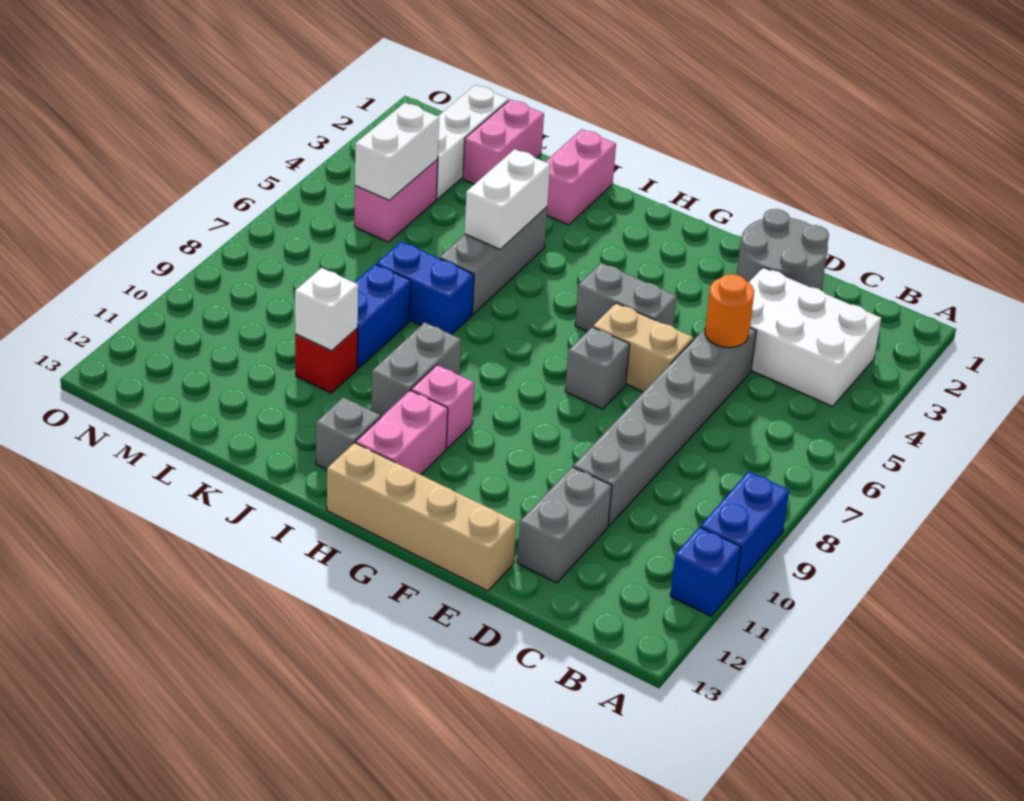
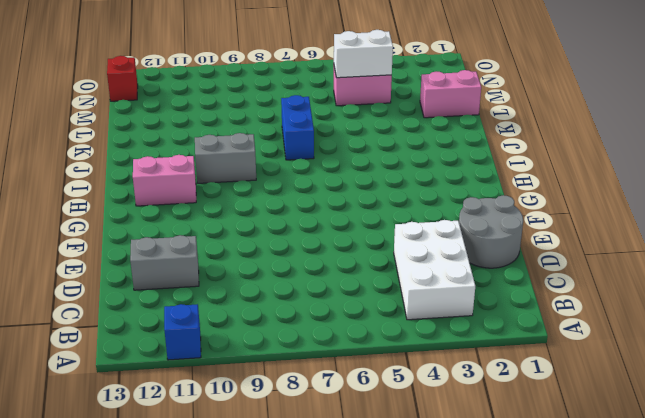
red 1x1 brick [107,56,138,101] -> red 1x1 brick moved to [295,328,358,393]
none -> blue 1x2 brick [701,471,789,587]
none -> grey 1x6 brick [573,328,757,526]
none -> tan 1x2 brick [593,303,693,392]

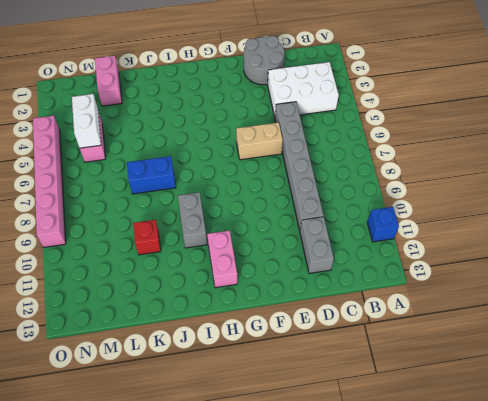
pink 1x6 brick [33,116,66,247] -> none
none -> blue 1x2 brick [701,471,789,587]
none -> tan 1x4 brick [327,443,517,591]
none -> grey 1x2 brick [575,263,677,331]

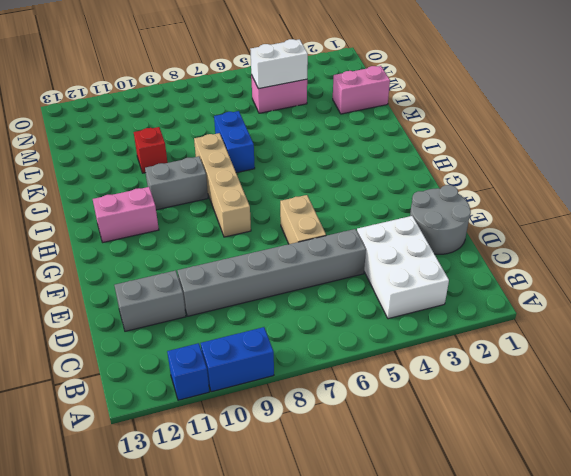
tan 1x4 brick [194,133,251,237] -> tan 1x4 brick moved to [327,443,517,591]
none -> grey 1x2 brick [575,263,677,331]
none -> grey 1x1 brick [565,327,630,409]
none -> pink 1x1 brick [411,365,474,448]

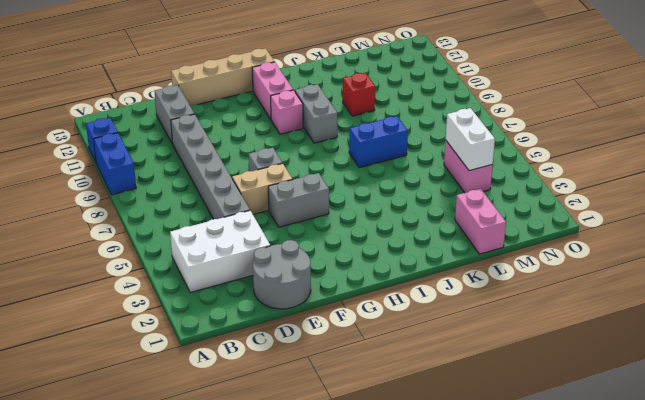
none -> grey 1x1 brick [316,397,381,469]
none -> pink 1x2 brick [546,129,616,225]
none -> grey 1x3 brick [439,207,547,314]

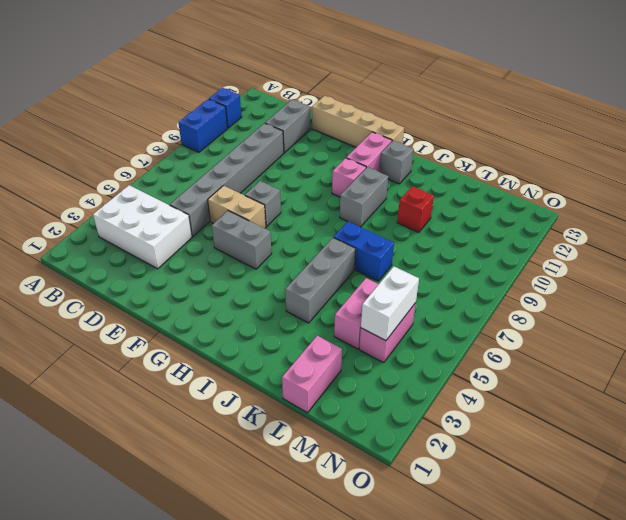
pink 1x2 brick [334,278,379,349] -> pink 1x2 brick moved to [546,129,616,225]
none -> grey 2x2 round brick [737,209,829,290]
none -> blue 1x2 brick [354,264,411,368]
none -> white 1x3 brick [436,85,509,199]

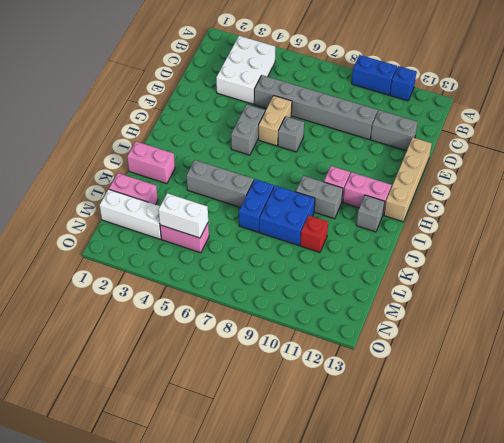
blue 2x2 brick [259,186,315,246] -> blue 1x2 brick [354,264,411,368]
none -> grey 2x2 round brick [737,209,829,290]
none -> orange 1x1 round brick [705,274,754,348]
none -> white 1x2 brick [465,149,550,249]

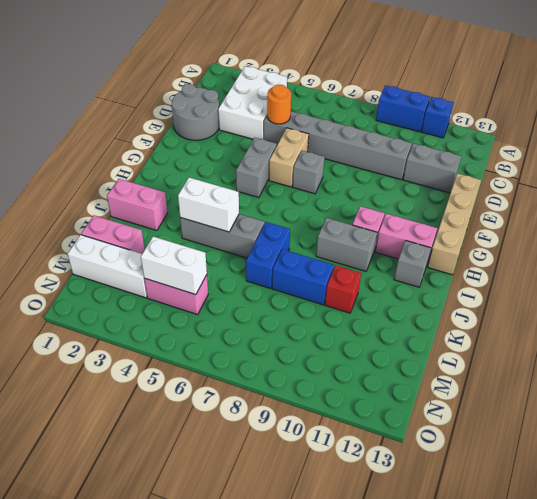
none -> white 1x1 brick [295,268,358,351]

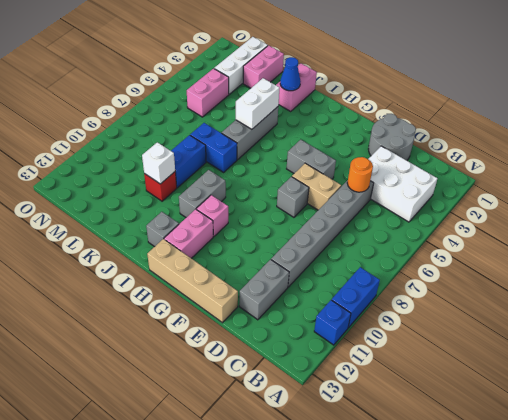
blue 1x1 cone [280,57,301,91] -> none
none -> white 1x2 brick [355,103,439,200]

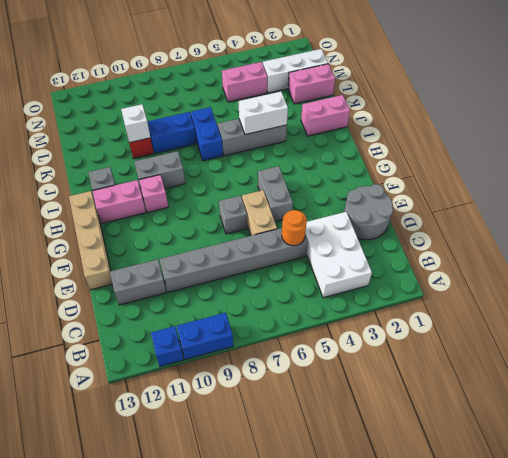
none -> white 1x2 brick [355,103,439,200]

